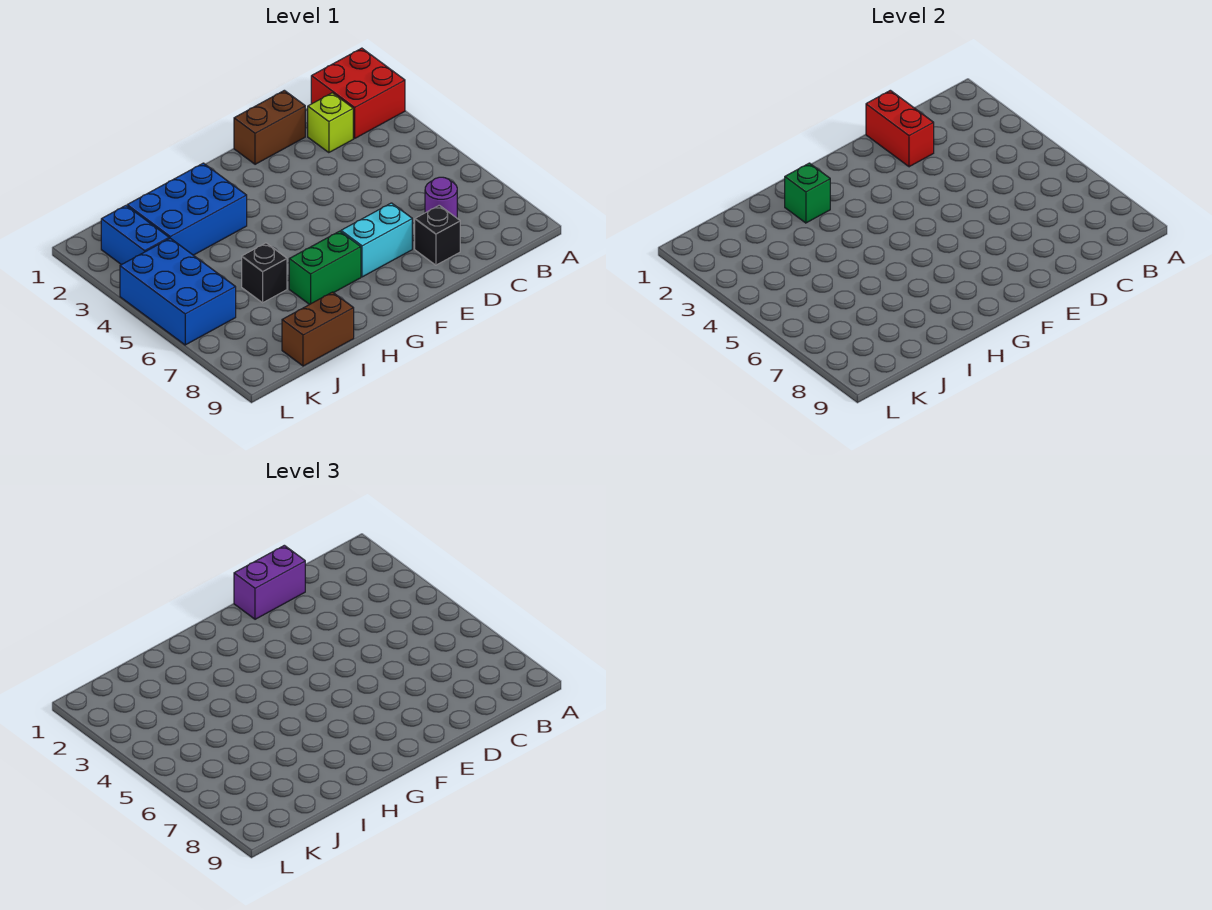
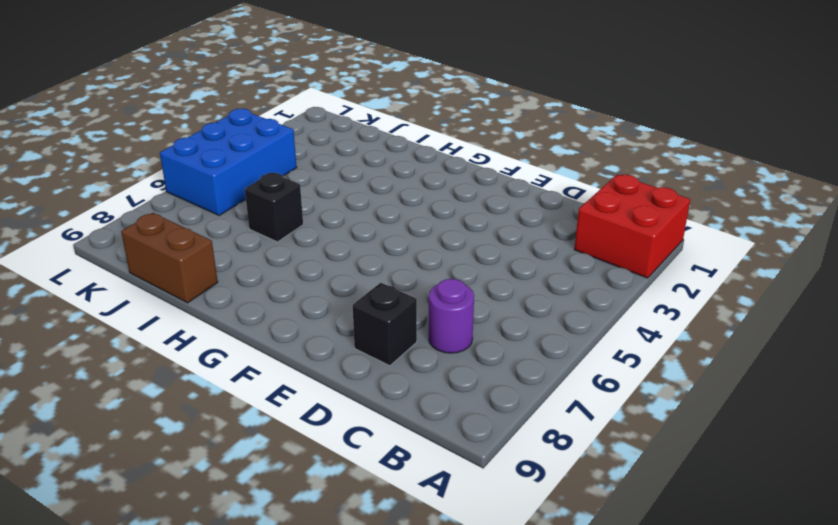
none -> lime 1x1 brick [308,93,353,153]
none -> brown 1x2 brick [234,90,305,164]
none -> cyan 1x2 brick [341,203,412,277]

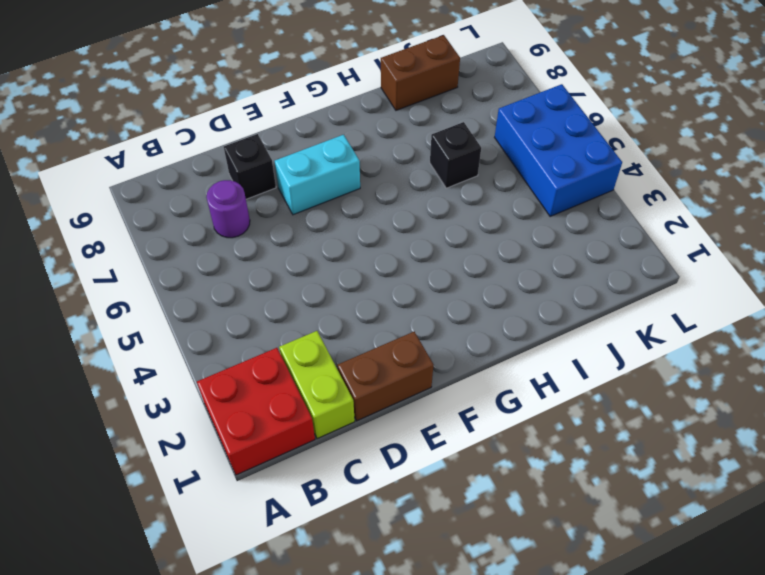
lime 1x2 brick [279,331,355,439] -> lime 1x1 brick [308,93,353,153]
none -> green 1x2 brick [289,231,361,305]
none -> blue 2x3 brick [127,163,247,255]
none -> blue 1x2 brick [101,206,169,265]

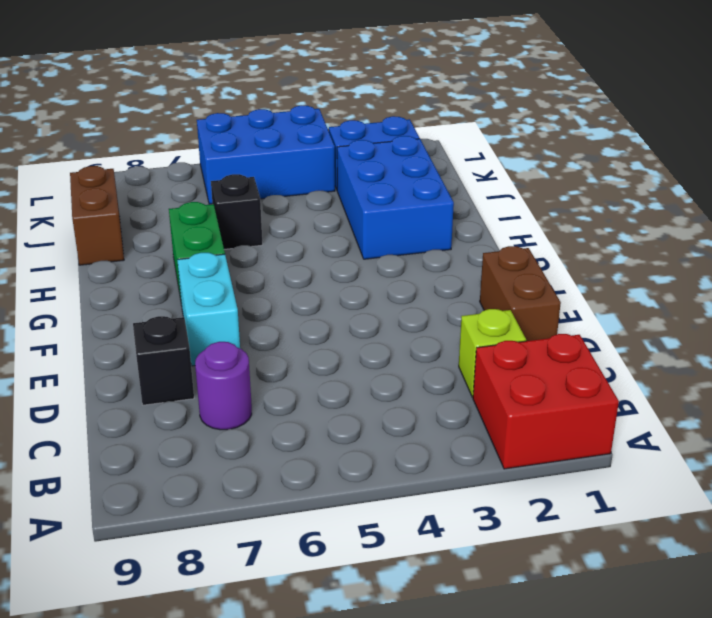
none -> red 1x2 brick [866,90,934,167]
none -> green 1x1 brick [785,163,830,223]
none -> purple 1x2 brick [234,545,305,619]

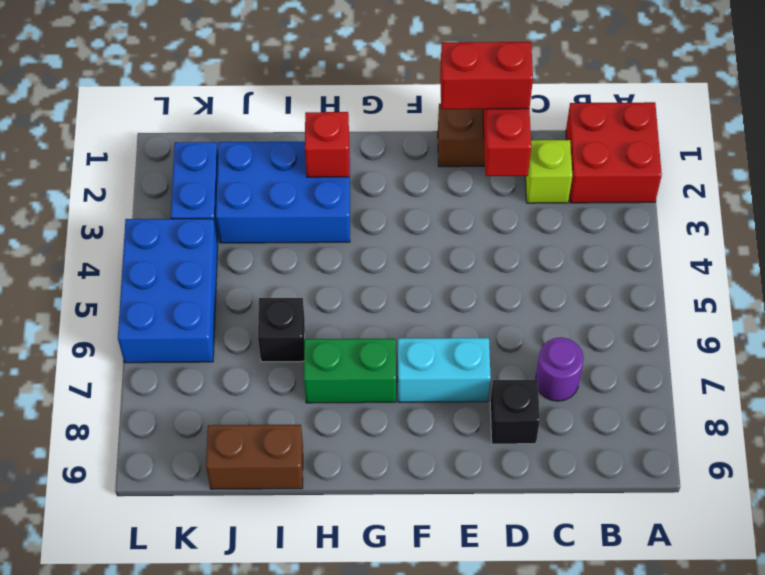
red 1x2 brick [440,42,533,109] -> purple 1x2 brick [234,545,305,619]
red 1x1 brick [305,112,349,177] -> green 1x1 brick [785,163,830,223]

